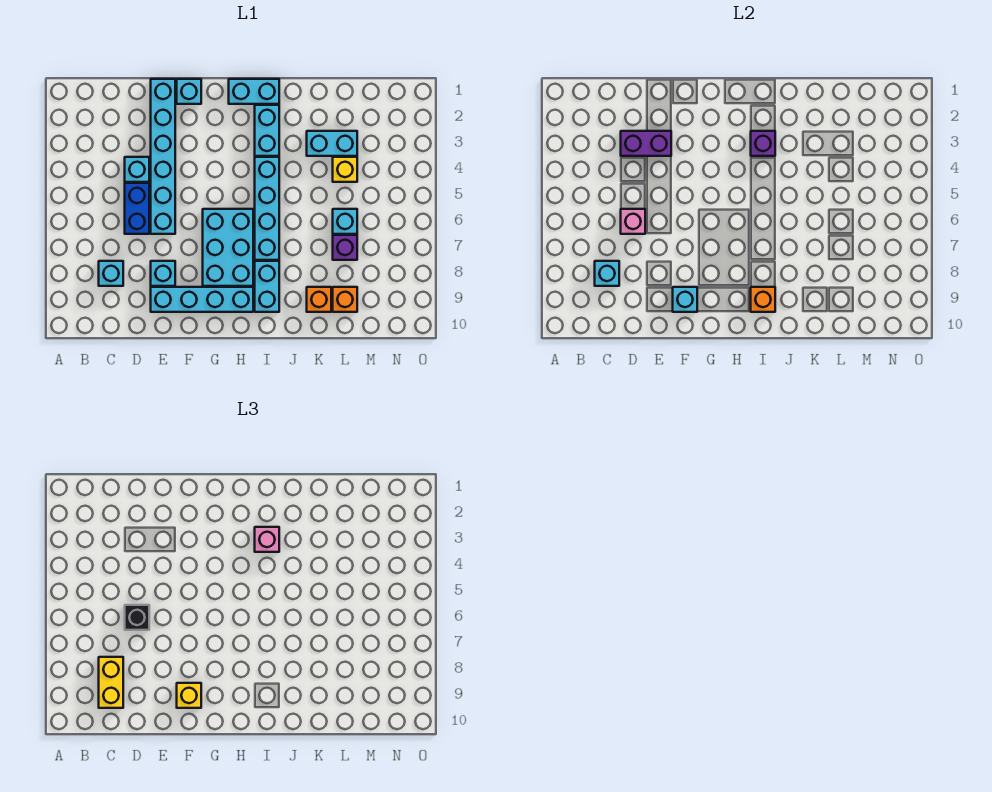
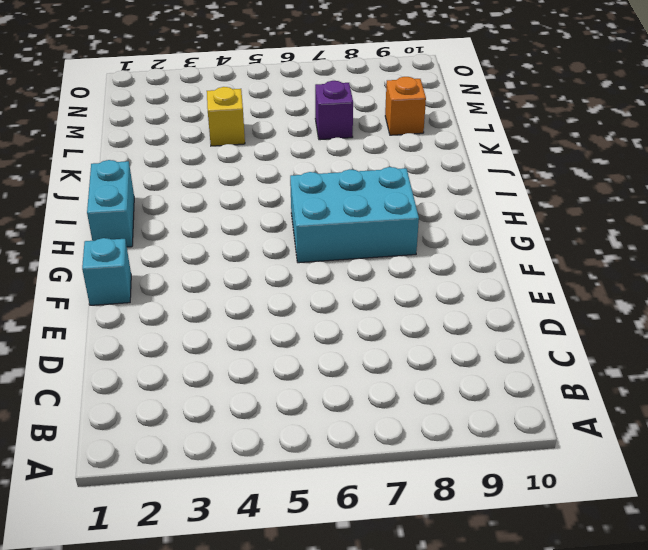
none -> cyan 1x1 brick [99,261,123,286]
none -> cyan 1x1 brick [125,157,149,182]
none -> blue 1x2 brick [125,183,149,234]

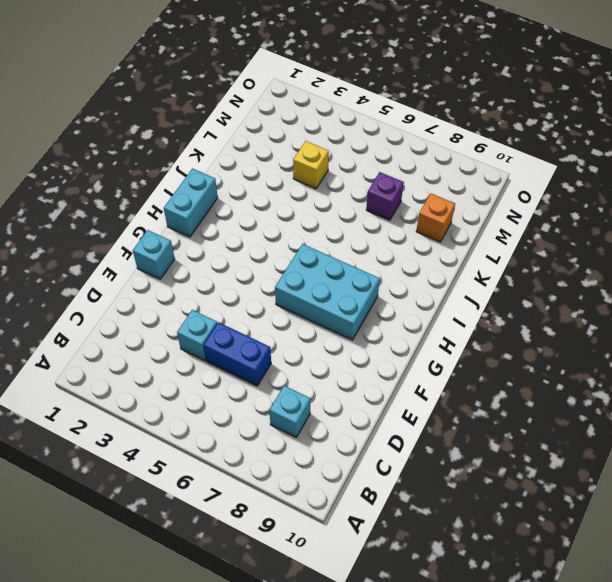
none -> cyan 1x6 brick [151,79,175,234]
none -> cyan 1x1 brick [151,261,175,286]
none -> cyan 1x4 brick [151,287,253,312]

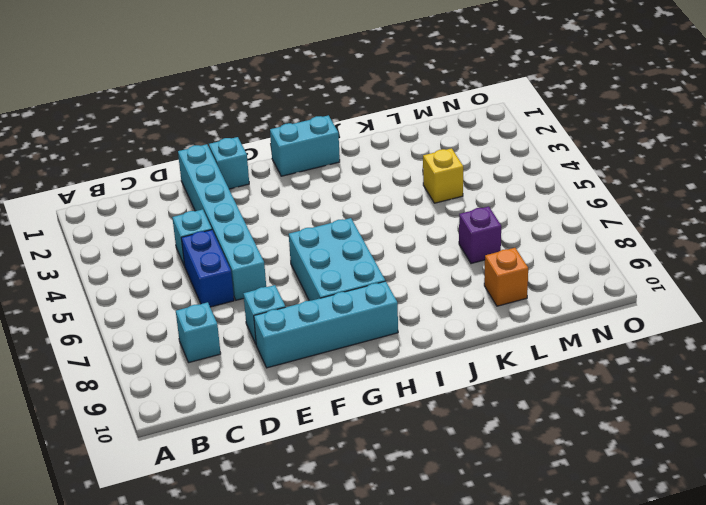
none -> cyan 1x2 brick [255,105,279,156]
none -> cyan 1x4 brick [255,157,279,260]
none -> cyan 1x2 brick [255,261,279,312]

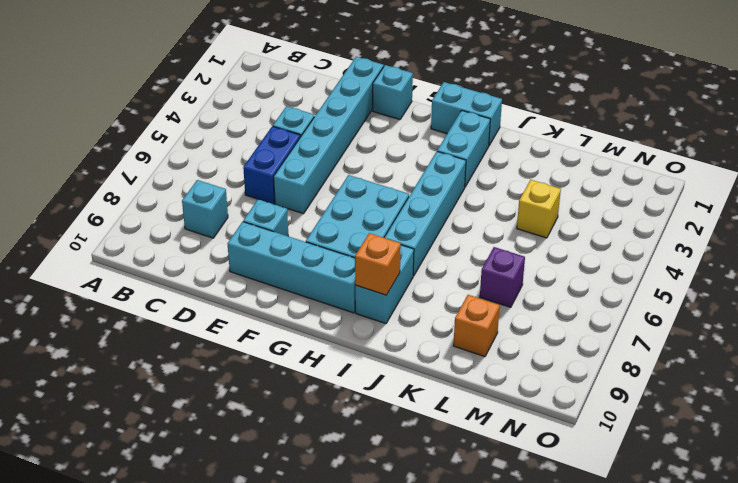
none -> cyan 1x2 brick [307,131,357,156]
none -> orange 1x1 brick [307,287,331,312]
none -> cyan 1x1 brick [333,209,357,234]

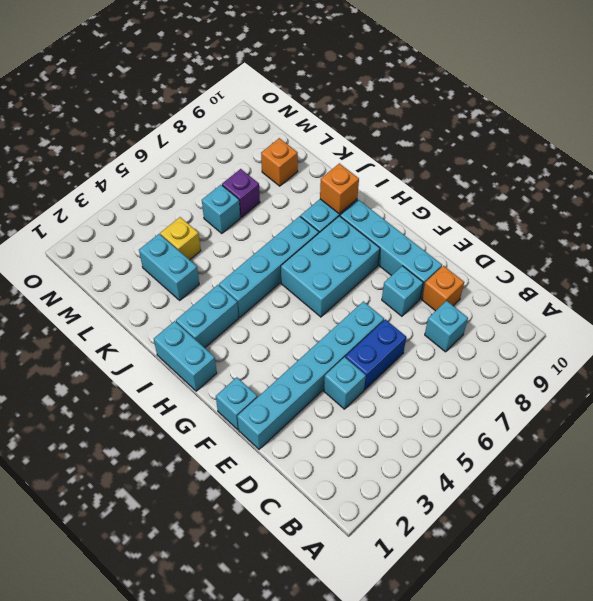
orange 1x1 brick [422,266,464,311] -> orange 1x1 brick moved to [307,287,331,312]
none -> cyan 1x1 brick [595,261,619,286]
none -> purple 1x2 brick [621,131,671,156]
none -> pink 1x1 brick [621,209,645,234]

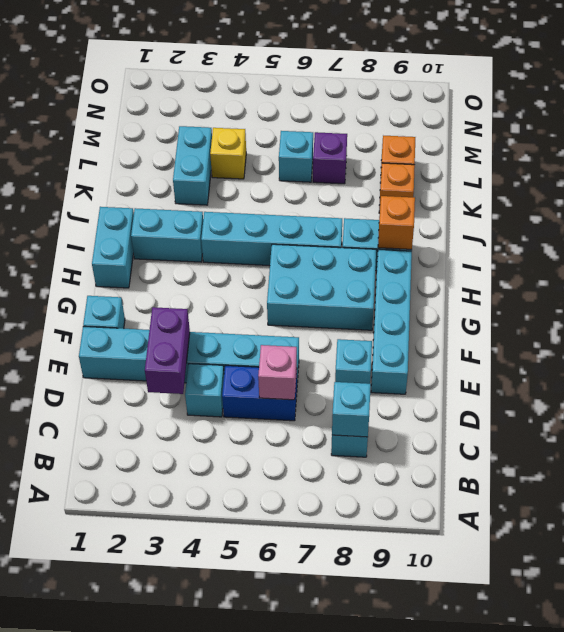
none -> cyan 1x1 brick [673,287,697,312]
none -> purple 1x1 brick [751,131,775,156]
none -> yellow 1x2 brick [99,657,123,708]

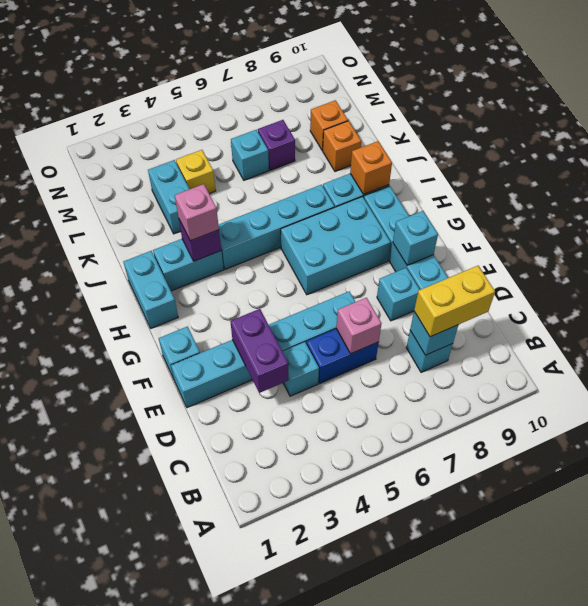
none -> black 1x1 brick [125,605,149,630]
none -> yellow 1x1 brick [177,683,201,708]

